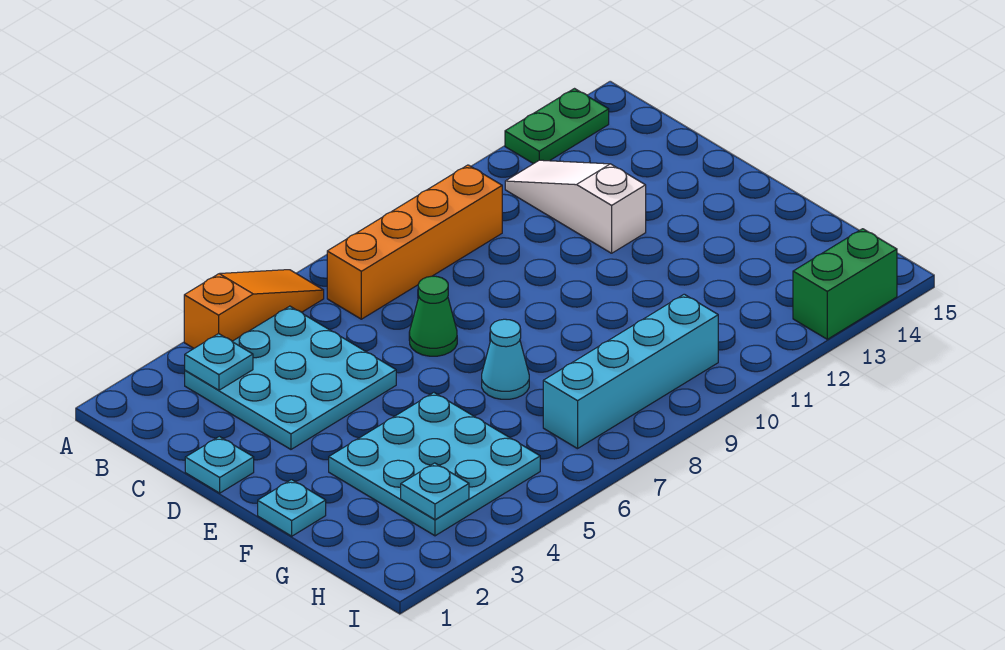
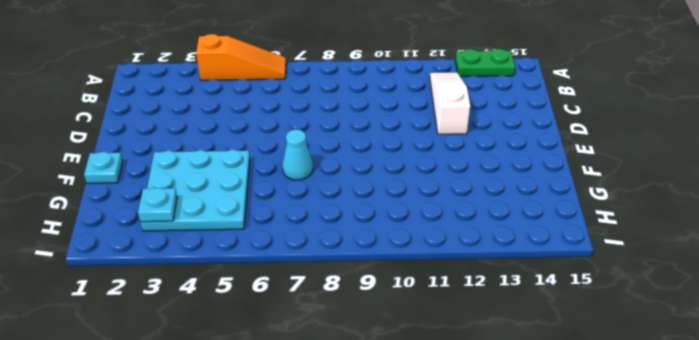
none -> cyan 3x3 plate [185,306,396,449]
none -> orange 1x4 brick [327,165,502,319]
none -> cyan 1x1 plate [185,437,254,493]

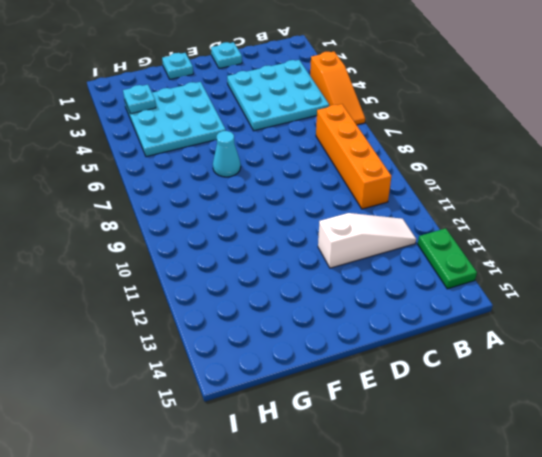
none -> green 1x1 cone [409,276,457,356]
none -> cyan 1x4 brick [543,294,718,449]
none -> green 1x2 brick [793,229,897,339]

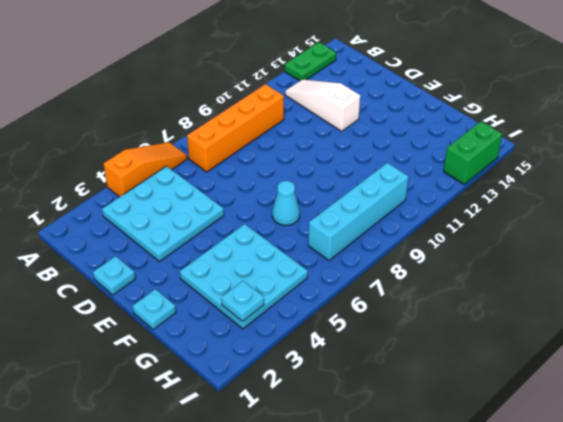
none -> green 1x1 cone [409,276,457,356]
none -> cyan 1x1 plate [185,334,253,390]

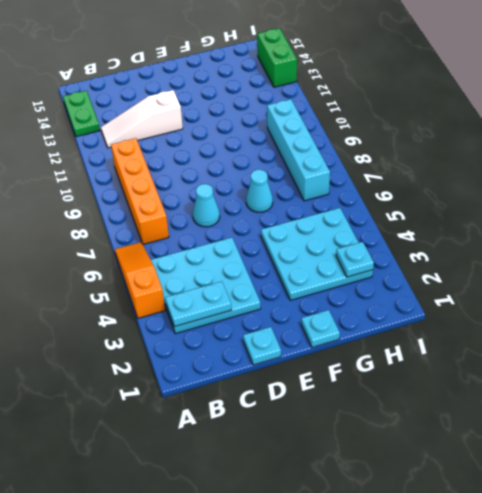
cyan 1x2 plate [165,281,231,327] -> cyan 1x1 plate [185,334,253,390]
cyan 1x1 cone [193,184,220,227] -> green 1x1 cone [409,276,457,356]

